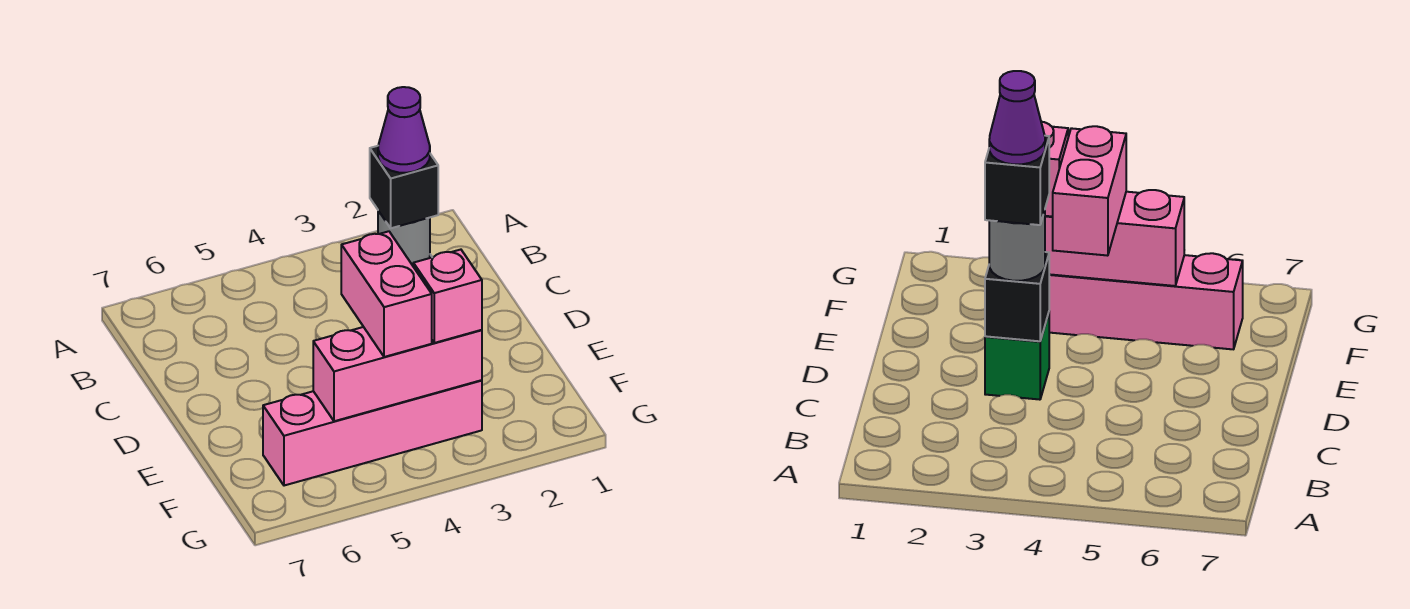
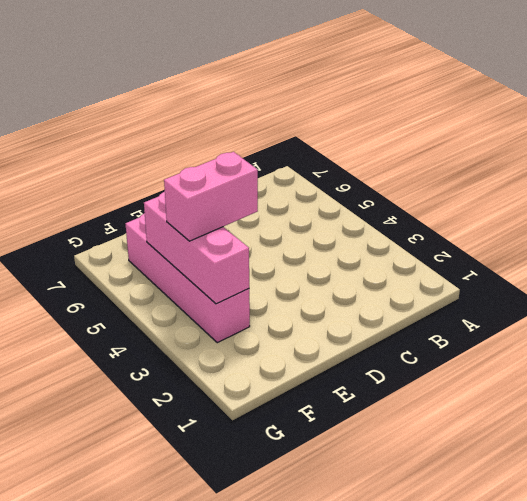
none -> green 1x1 brick [985,313,1049,400]
none -> black 1x1 brick [985,252,1049,341]

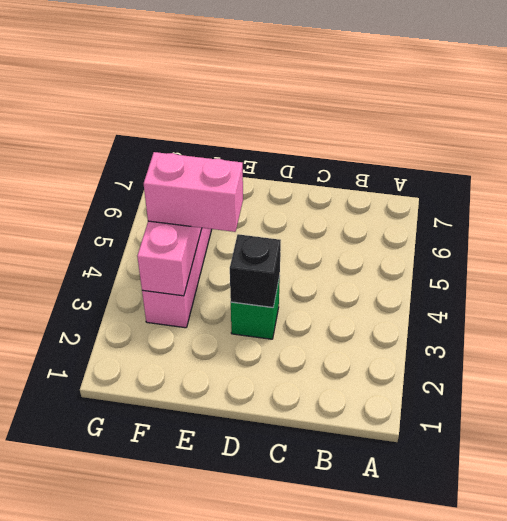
none -> grey 1x1 round brick [378,211,430,266]
none -> pink 1x1 brick [413,250,482,343]

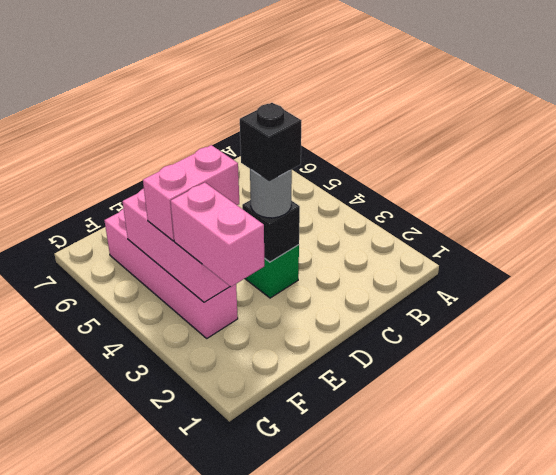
pink 1x2 brick [171,183,264,287] -> pink 1x1 brick [413,250,482,343]
none -> purple 1x1 cone [378,87,430,173]

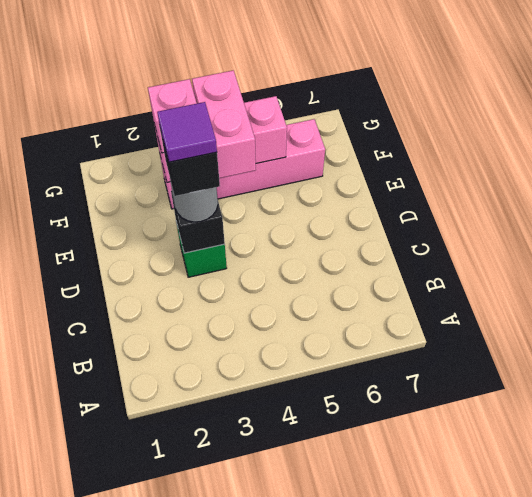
purple 1x1 tile [157,102,217,162] -> purple 1x1 cone [378,87,430,173]

